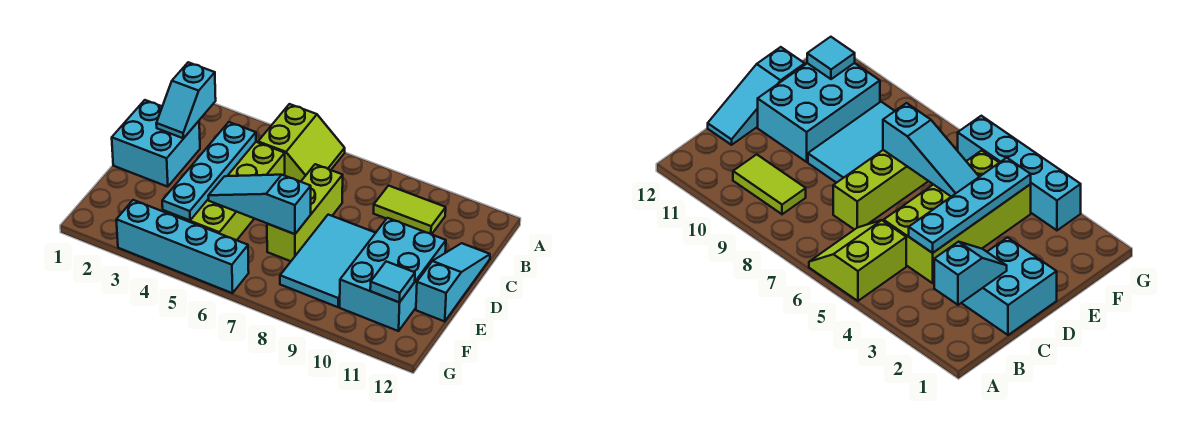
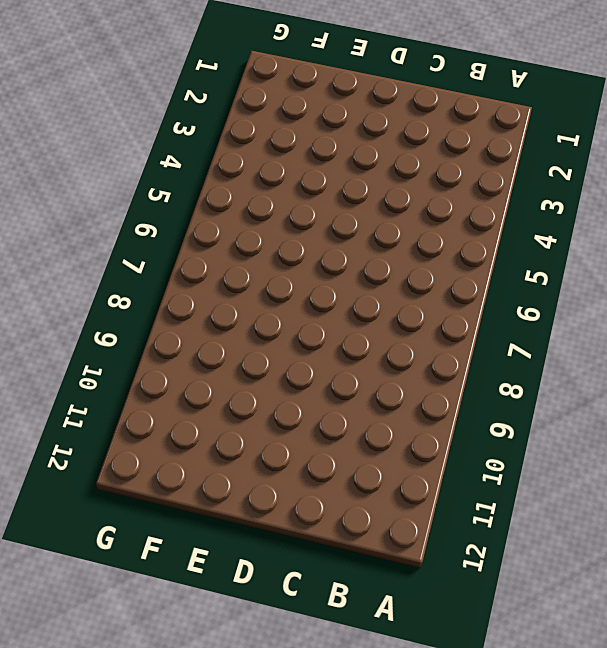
none -> lime 2x2 slope [258,104,345,182]
none -> lime 1x2 tile [374,186,446,234]
none -> cyan 2x2 brick [112,100,200,187]

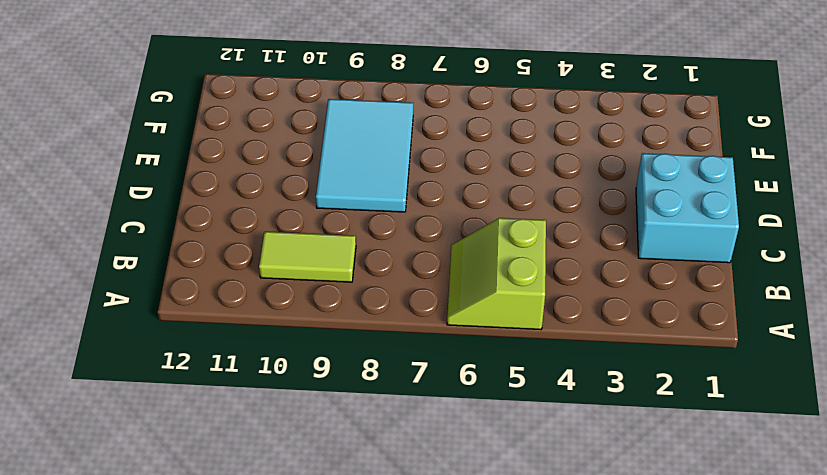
none -> lime 2x4 brick [163,142,285,240]
none -> lime 1x3 brick [267,164,343,261]
none -> cyan 1x3 slope [416,243,490,322]

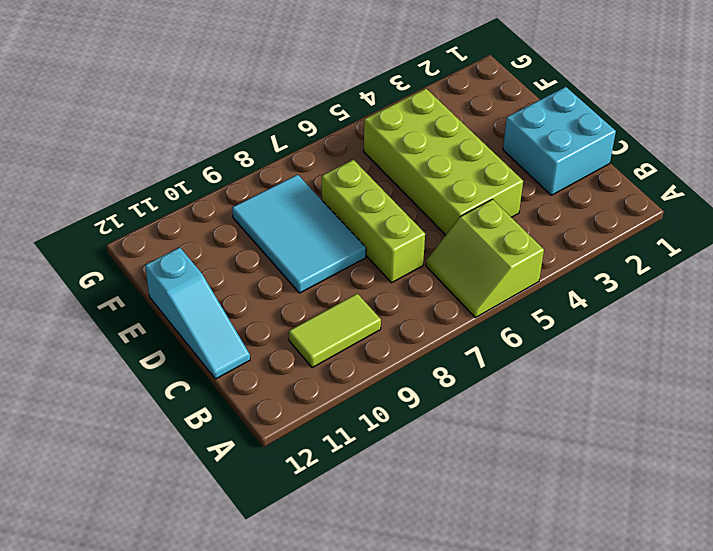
none -> cyan 2x3 brick [340,218,446,331]
none -> cyan 1x4 brick [116,200,249,293]
none -> cyan 1x2 slope [156,62,216,138]

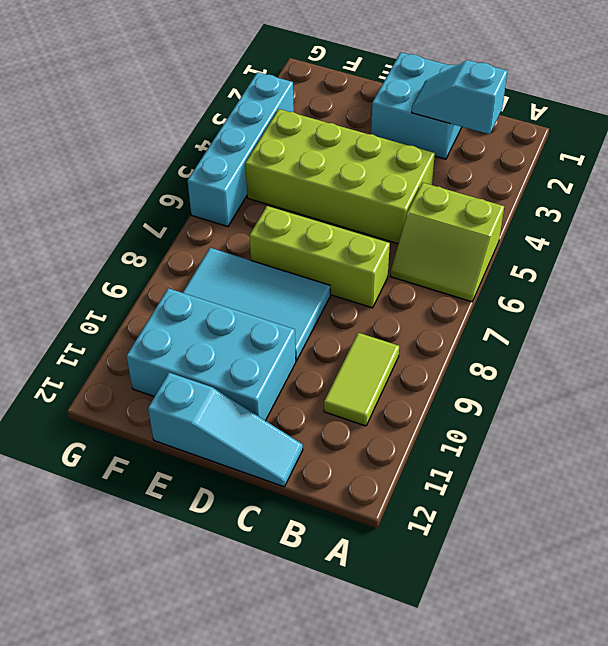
none -> cyan 1x4 plate [162,122,256,220]
none -> cyan 1x3 slope [208,175,311,234]
none -> cyan 1x1 tile [370,261,415,302]

